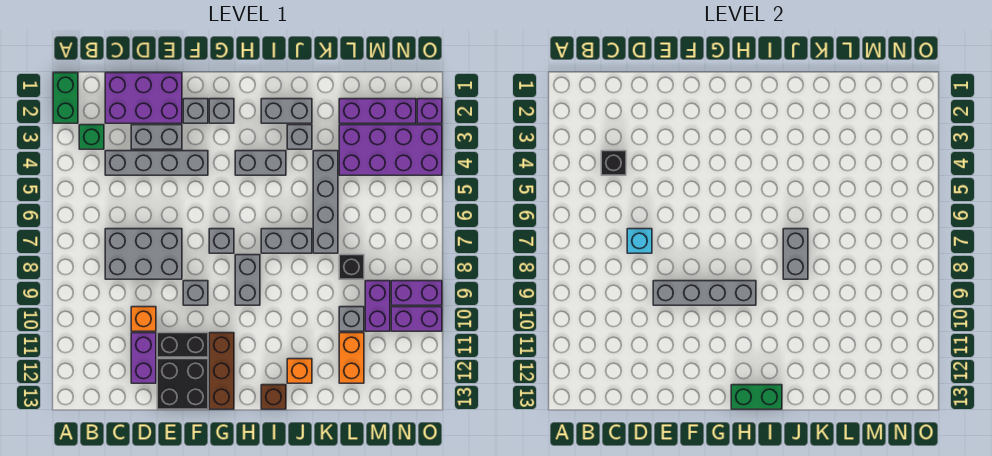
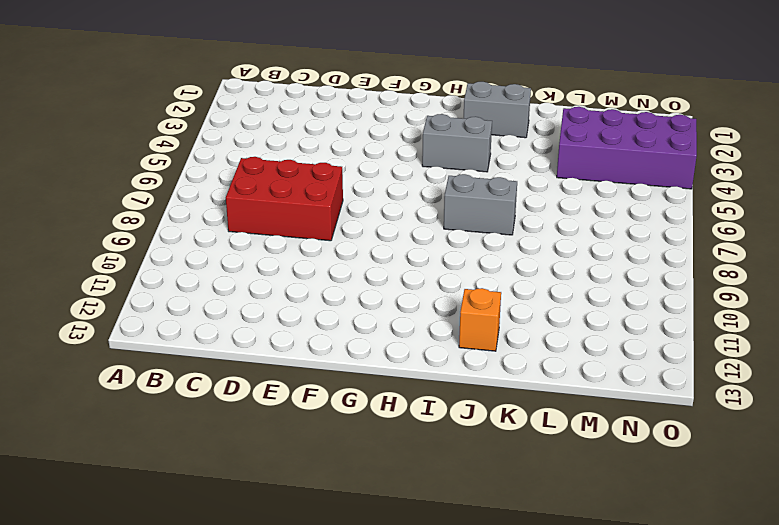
red 2x3 brick [226,157,343,241] -> grey 2x3 brick [105,229,182,279]
none -> green 1x2 brick [53,73,78,123]
none -> green 1x1 brick [79,125,104,149]
none -> purple 2x3 brick [105,73,182,123]
none -> grey 1x4 brick [105,151,208,175]

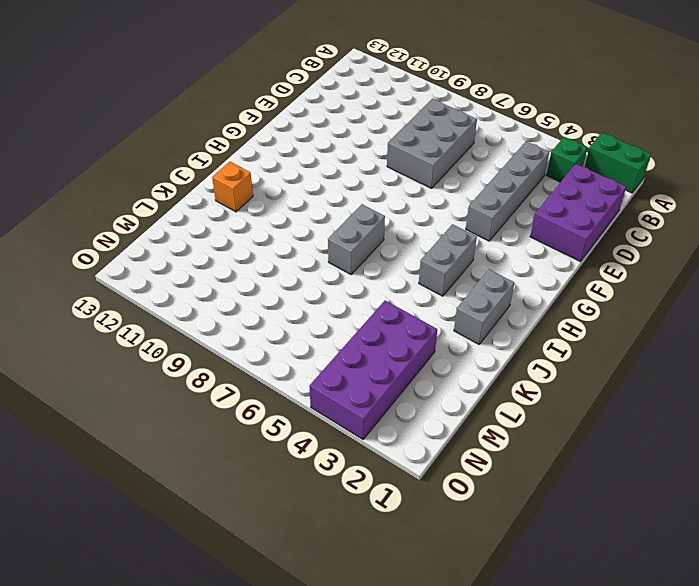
none -> grey 1x2 brick [131,125,182,149]
none -> orange 1x1 brick [131,307,156,331]
none -> purple 1x2 brick [131,333,156,383]
none -> black 1x2 brick [157,333,208,357]

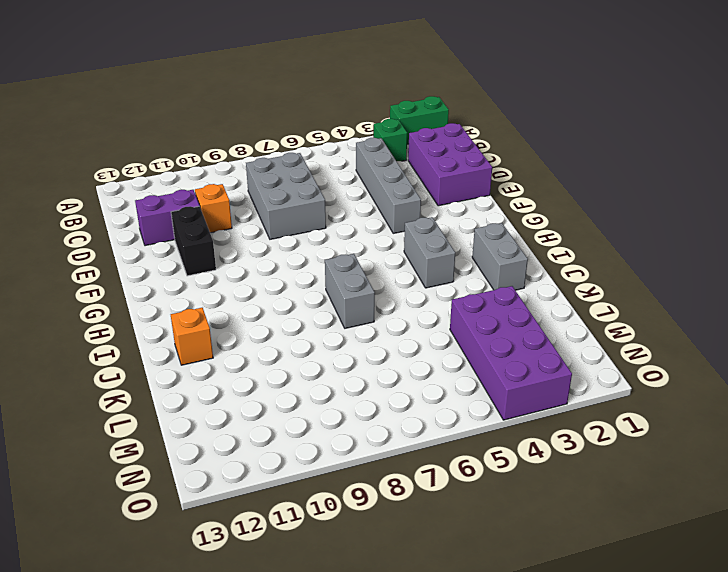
none -> grey 1x2 brick [131,125,182,149]
none -> black 2x2 brick [157,359,208,409]
none -> grey 1x1 brick [183,99,208,123]
none -> grey 1x1 brick [183,281,208,305]

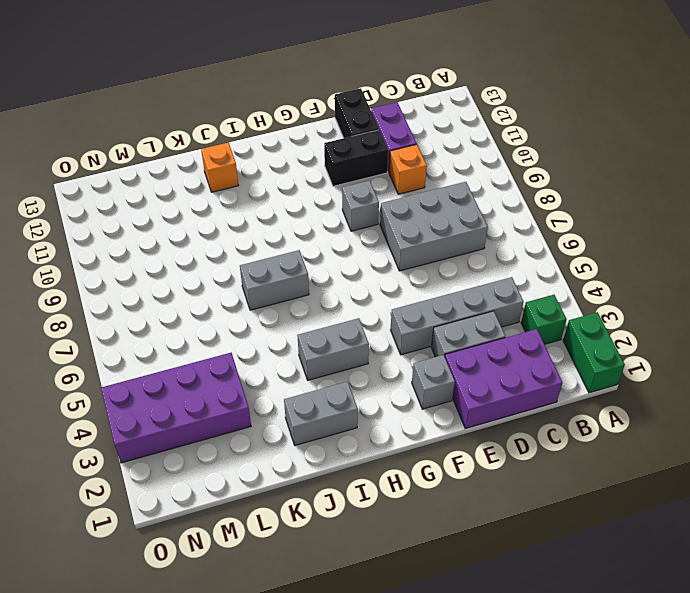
black 1x2 brick [335,88,379,138] -> black 2x2 brick [157,359,208,409]
none -> grey 1x1 brick [209,99,234,123]
none -> grey 1x1 brick [209,229,234,253]
none -> brown 1x3 brick [209,333,234,409]
none -> grey 1x2 brick [235,255,260,305]

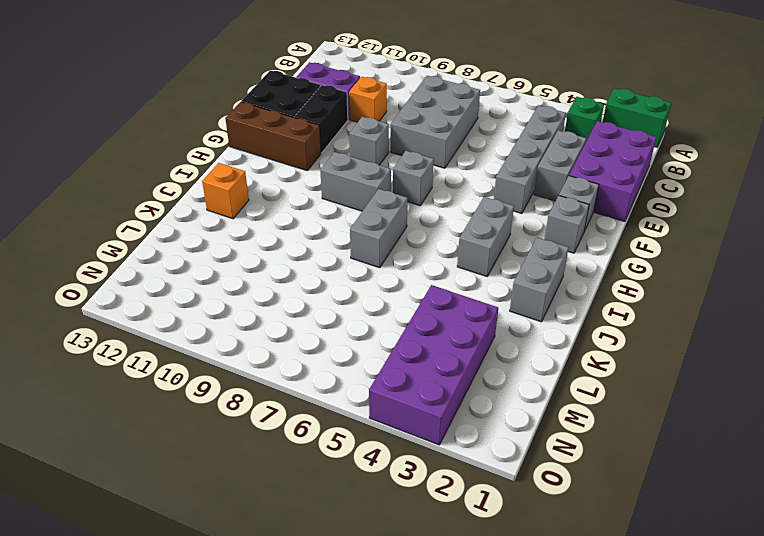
none -> brown 1x1 brick [261,385,286,409]
none -> grey 1x1 brick [287,125,312,149]
none -> grey 1x4 brick [313,151,338,253]
none -> purple 1x3 brick [339,99,416,123]

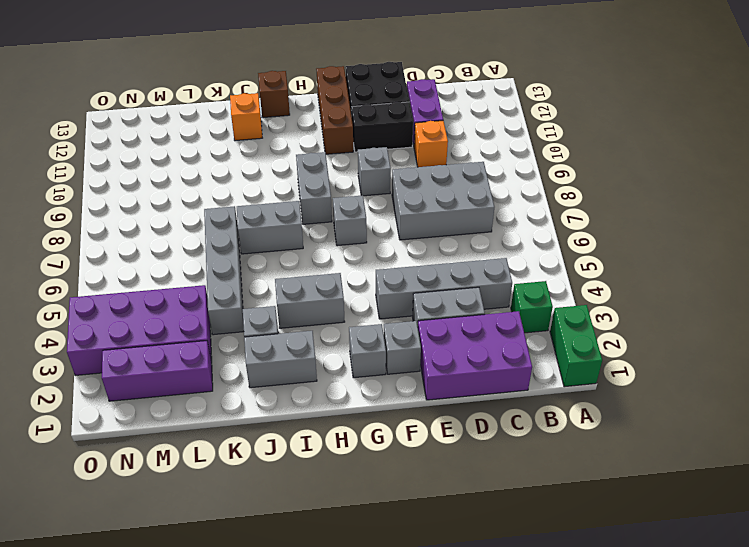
none -> black 1x1 brick [339,255,364,279]
none -> grey 1x1 brick [339,307,364,331]
none -> orange 1x2 brick [339,333,364,383]
none -> purple 1x2 brick [365,281,390,331]

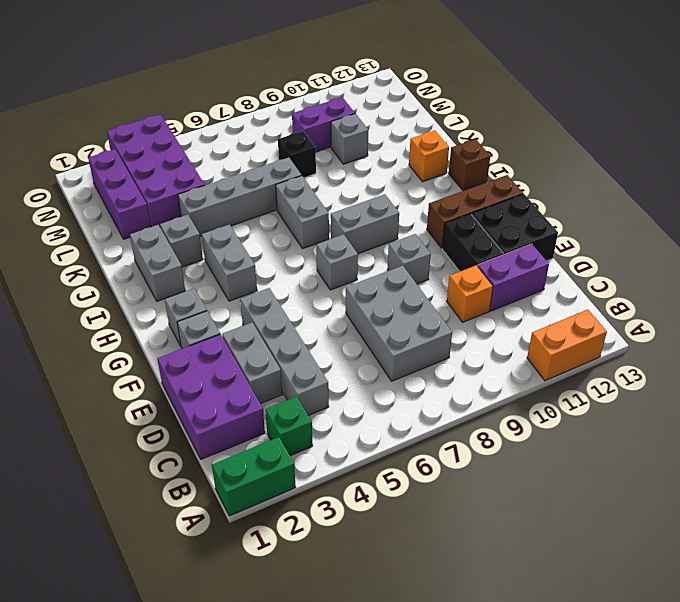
orange 1x2 brick [527,310,607,381] -> orange 1x2 brick moved to [339,333,364,383]
none -> purple 1x2 brick [391,281,442,305]
none -> purple 1x2 brick [391,307,442,331]
none -> purple 1x1 brick [417,99,442,123]
none -> black 1x1 brick [601,151,626,175]

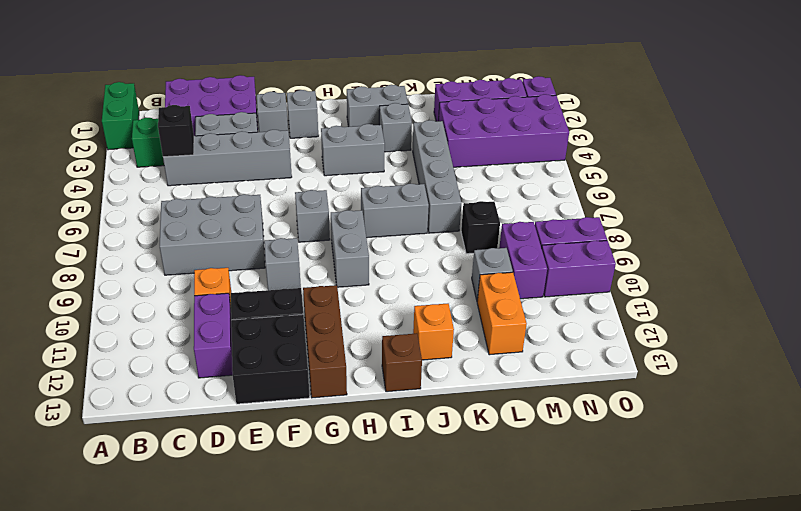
none -> cyan 1x1 brick [627,229,652,253]
none -> grey 1x4 brick [653,281,756,305]
none -> green 1x2 brick [731,385,782,409]
none -> grey 1x2 brick [783,229,808,279]

